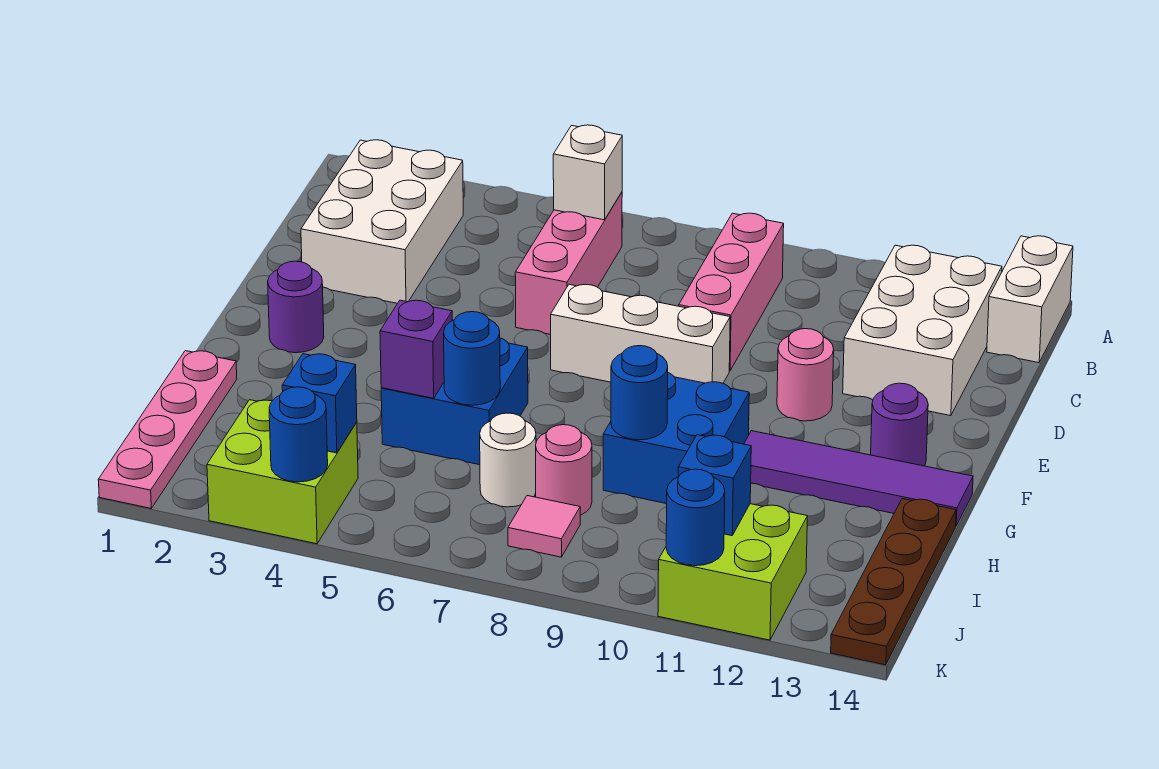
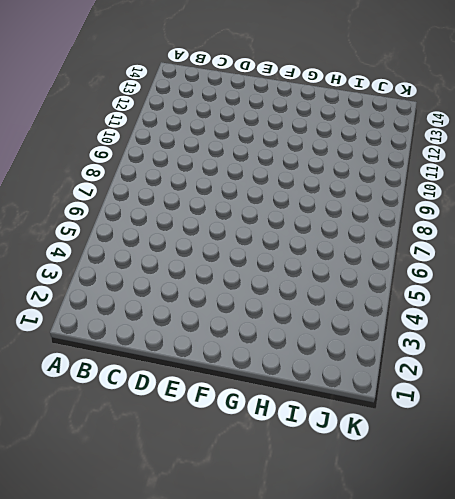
none -> white 1x2 brick [987,236,1073,363]
none -> white 2x3 brick [301,140,463,303]
none -> pink 1x3 brick [515,192,622,335]

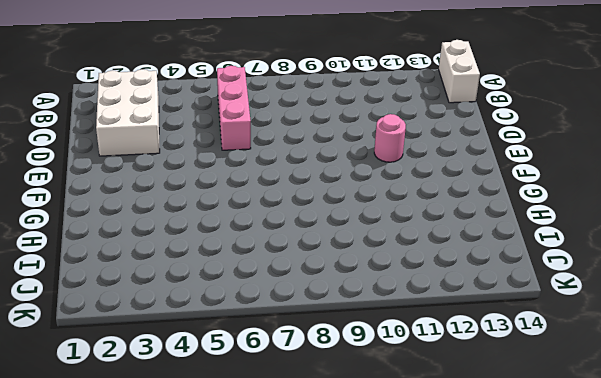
none -> pink 1x3 brick [679,213,784,371]
none -> white 2x3 brick [843,245,1002,416]
none -> white 1x3 brick [551,284,730,383]

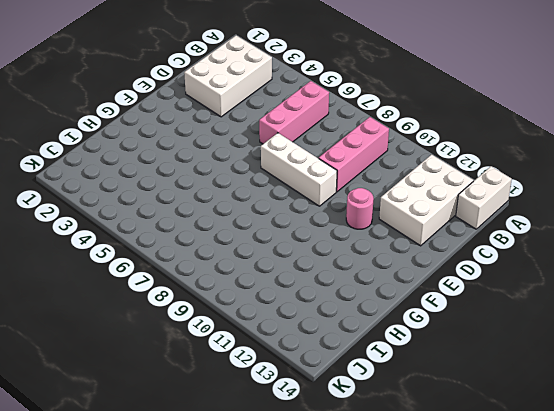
none -> purple 1x1 round brick [268,261,324,353]
none -> purple 1x1 round brick [871,383,928,466]
none -> blue 2x2 brick [381,338,528,465]

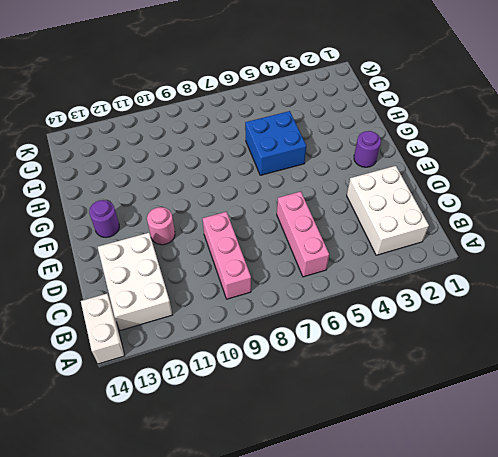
none -> white 1x3 brick [551,284,730,383]
none -> blue 2x2 brick [603,373,749,504]
none -> purple 1x4 tile [744,431,973,526]

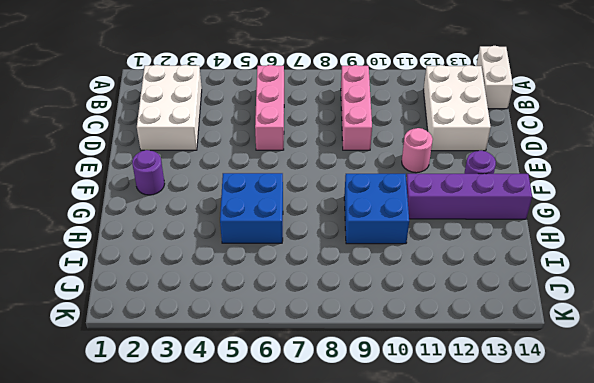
purple 1x4 brick [406,174,532,219] -> purple 1x4 tile [744,431,973,526]
none -> white 1x3 brick [551,284,730,383]
none -> pink 1x4 plate [98,351,237,508]
none -> brown 1x4 plate [831,499,956,665]

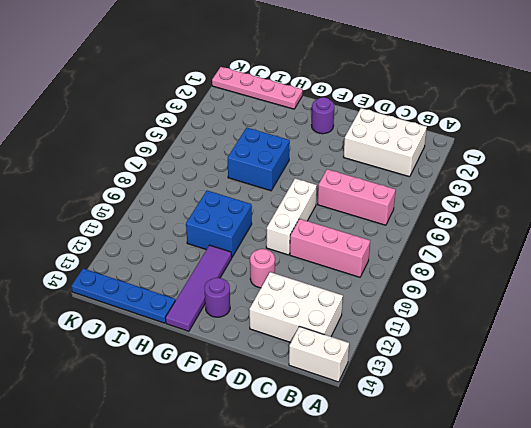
blue 1x4 plate [71,268,175,323] -> brown 1x4 plate [831,499,956,665]
none -> white 1x1 round brick [480,413,536,507]
none -> pink 1x1 round brick [536,425,592,515]
none -> lime 2x2 brick [207,400,358,544]

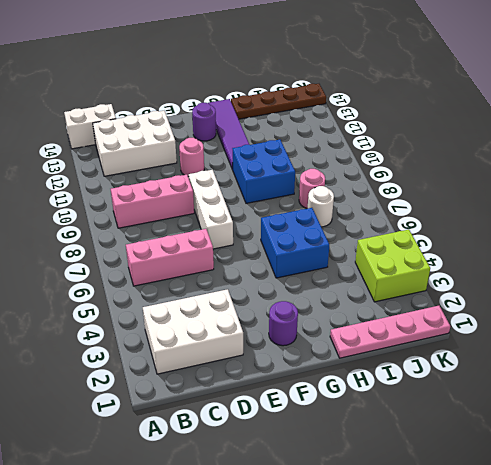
none -> pink 1x1 tile [508,496,580,557]
none -> lime 2x2 brick [658,504,807,640]
none -> white 1x1 brick [553,125,622,220]

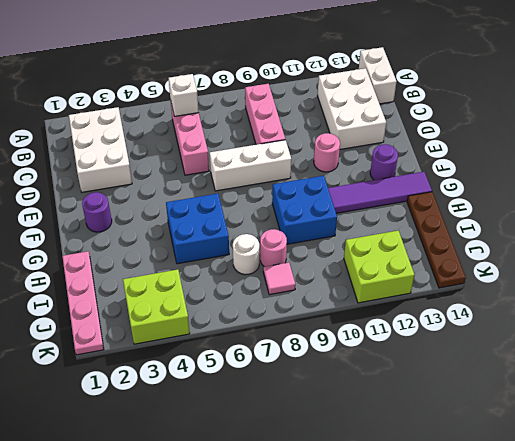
none -> purple 1x1 brick [380,300,452,398]
none -> blue 1x1 round brick [444,312,500,405]
none -> blue 1x1 round brick [611,346,668,440]

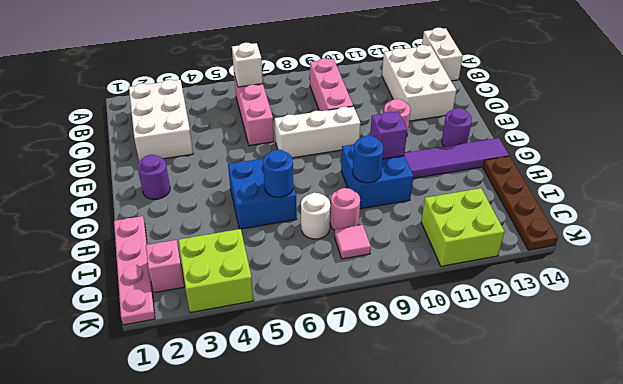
purple 1x1 brick [370,111,407,159] -> purple 1x1 brick moved to [380,300,452,398]
pink 1x1 brick [146,240,185,293] -> none
none -> blue 1x1 brick [282,354,357,453]
none -> blue 1x1 brick [678,435,751,536]
none -> blue 1x1 round brick [269,387,328,482]

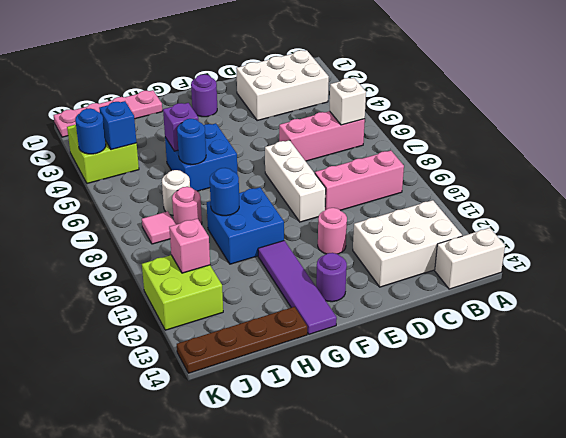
pink 1x1 brick [169,219,210,273] -> blue 1x1 brick [678,435,751,536]
none -> blue 1x1 round brick [666,469,725,566]

